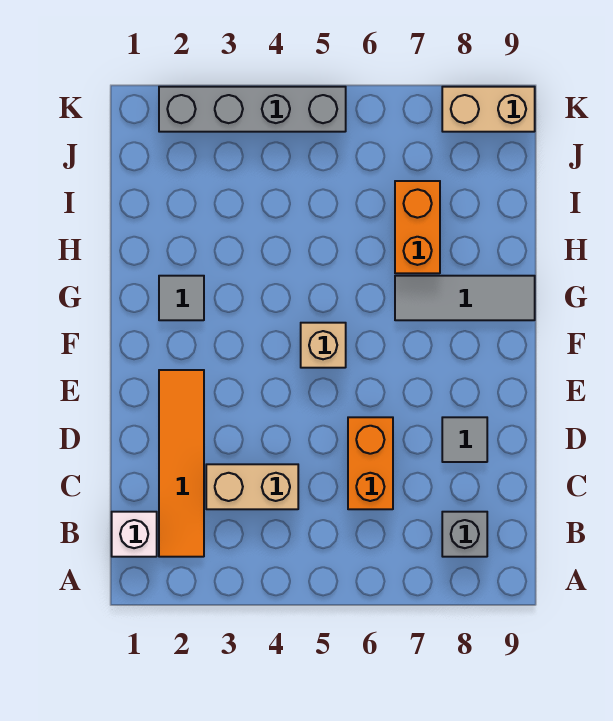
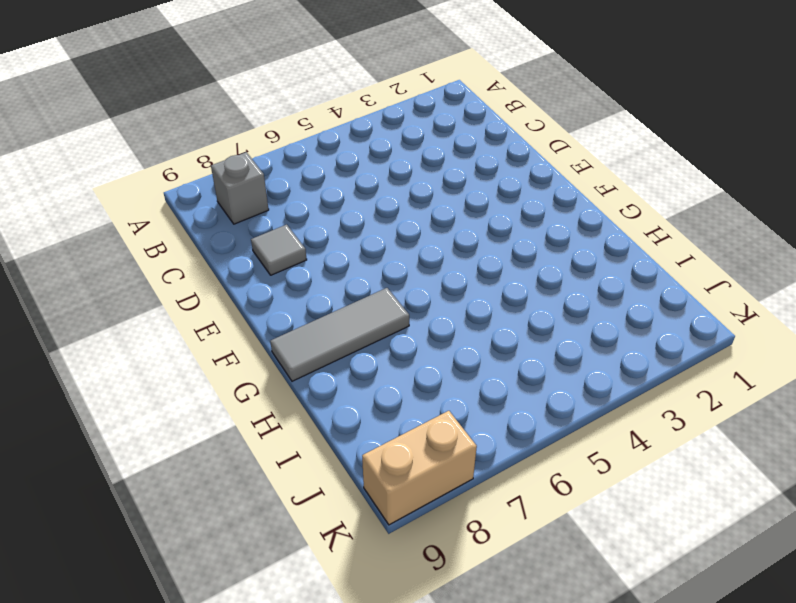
none -> white 1x1 brick [112,512,157,557]
none -> orange 1x4 tile [159,370,204,557]
none -> tan 1x2 brick [206,464,298,509]

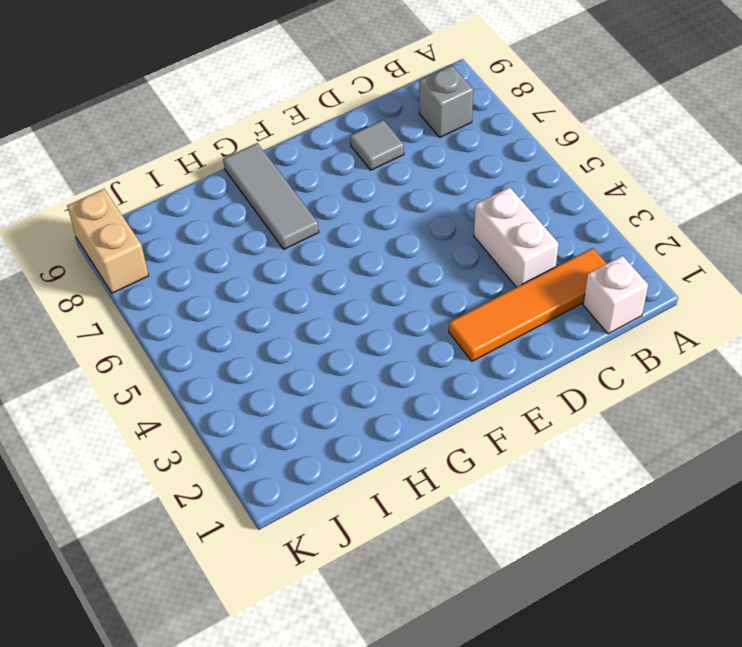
white 1x2 brick [474,187,559,287] -> tan 1x2 brick [206,464,298,509]
none -> orange 1x2 brick [348,417,393,509]
none -> tan 1x1 brick [301,323,346,368]
none -> grey 1x1 tile [159,276,204,320]

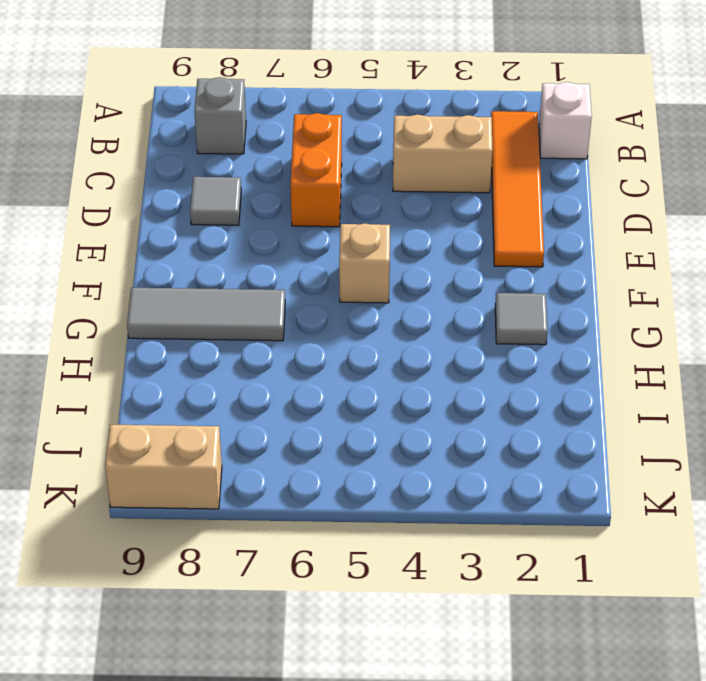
none -> orange 1x2 brick [395,181,440,273]
none -> grey 1x4 brick [159,87,346,132]

